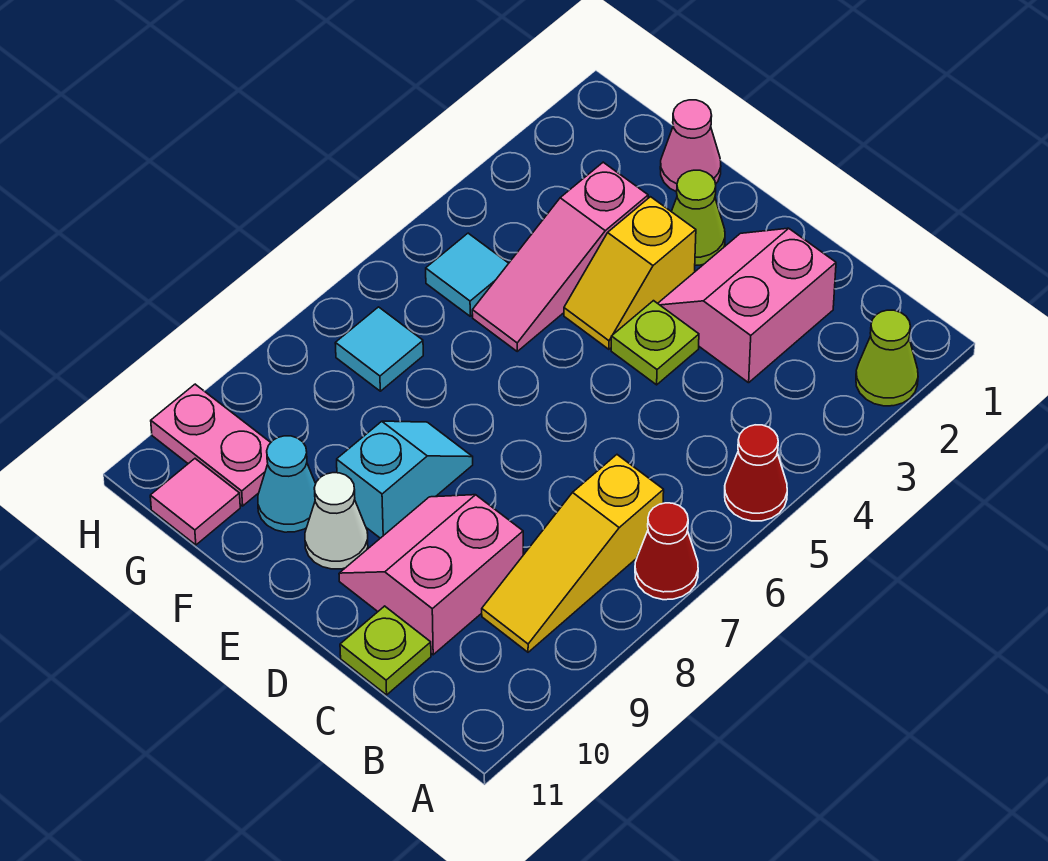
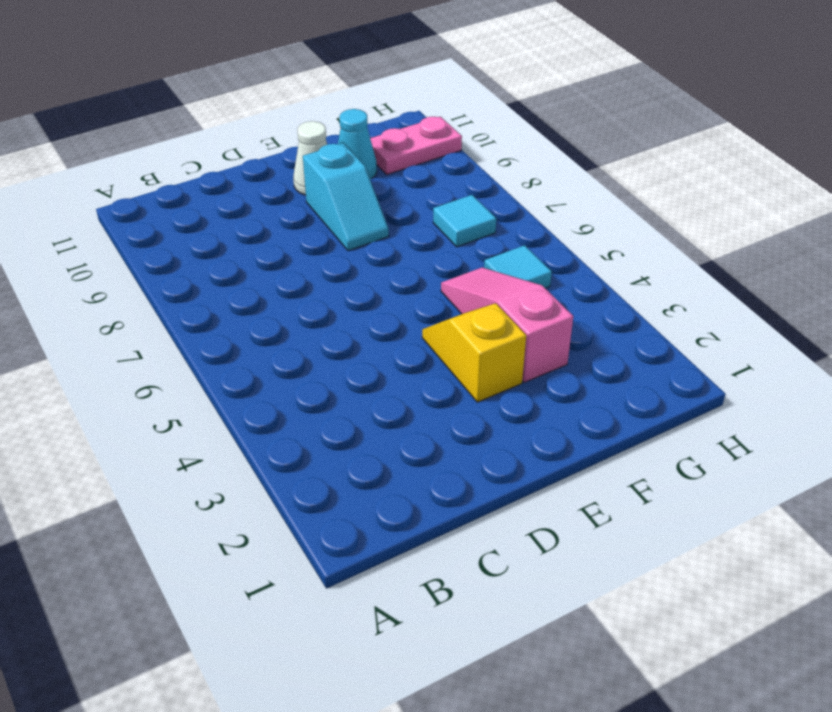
none -> lime 1x1 cone [856,310,918,406]
none -> red 1x1 cone [725,425,787,521]
none -> red 1x1 cone [635,503,698,600]

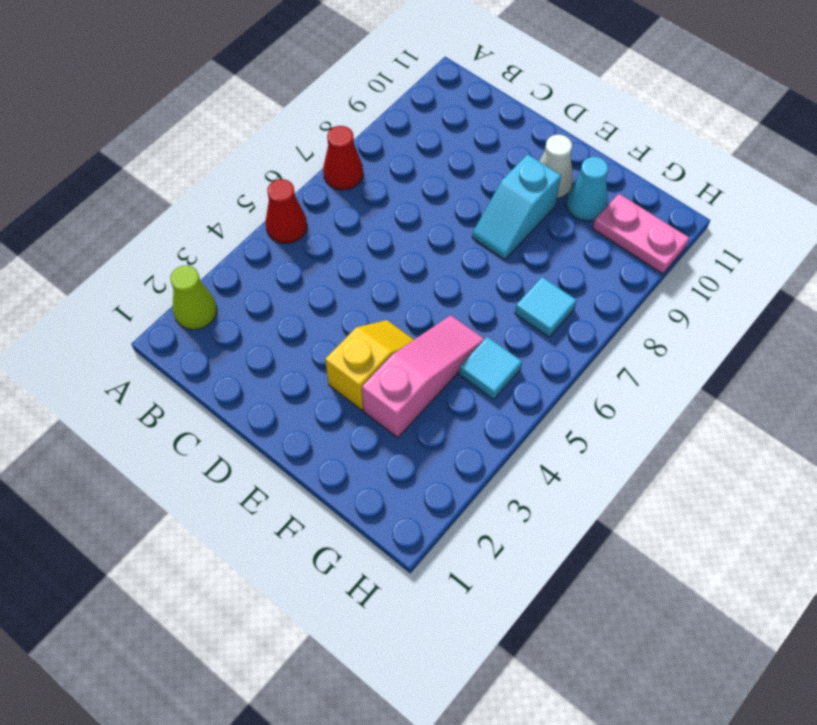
none -> yellow 1x3 slope [482,455,664,652]
none -> pink 2x2 slope [658,228,836,383]
none -> pink 2x2 slope [339,495,523,655]

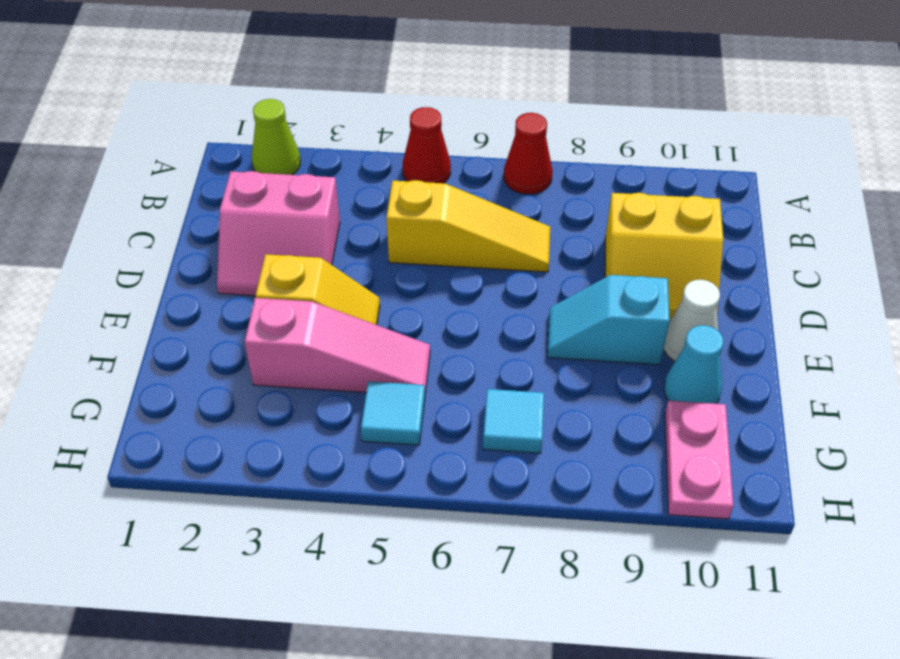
yellow 1x3 slope [386,180,550,272] -> yellow 1x3 slope moved to [482,455,664,652]
yellow 2x2 slope [605,193,723,320] -> pink 2x2 slope [339,495,523,655]
none -> lime 1x1 plate [340,606,431,695]
none -> lime 1x1 plate [611,301,699,385]
none -> lime 1x1 cone [671,170,725,265]

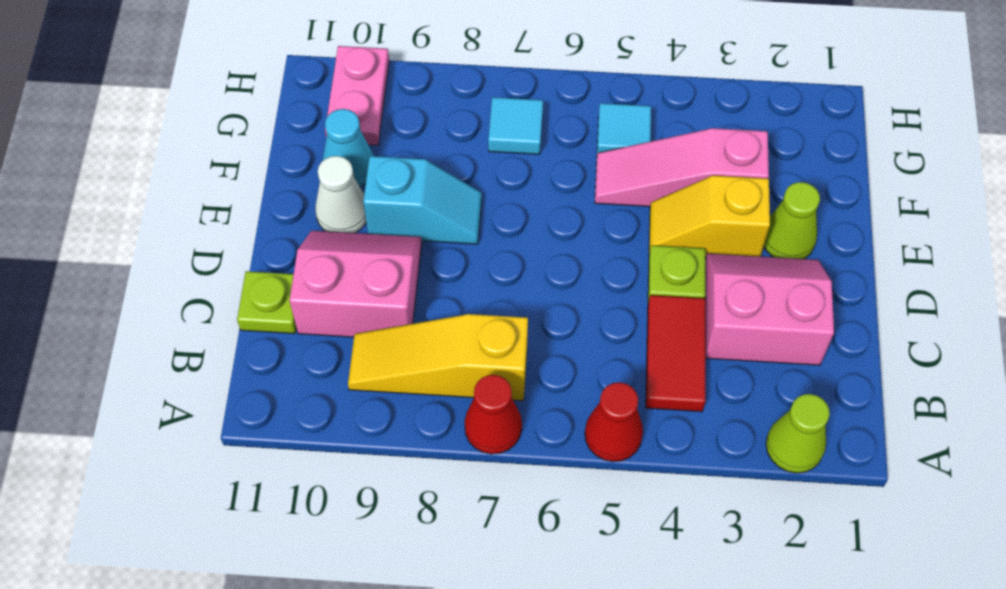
red 1x2 tile [646,295,705,412] -> none
none -> pink 1x1 cone [660,100,721,192]
none -> pink 1x1 tile [150,459,240,545]

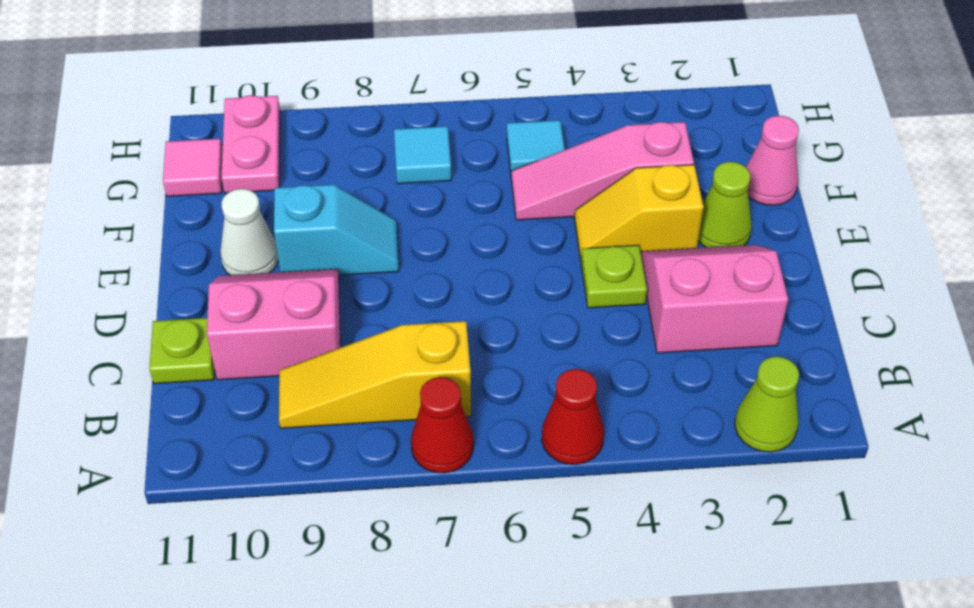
none -> cyan 1x1 cone [258,436,316,532]

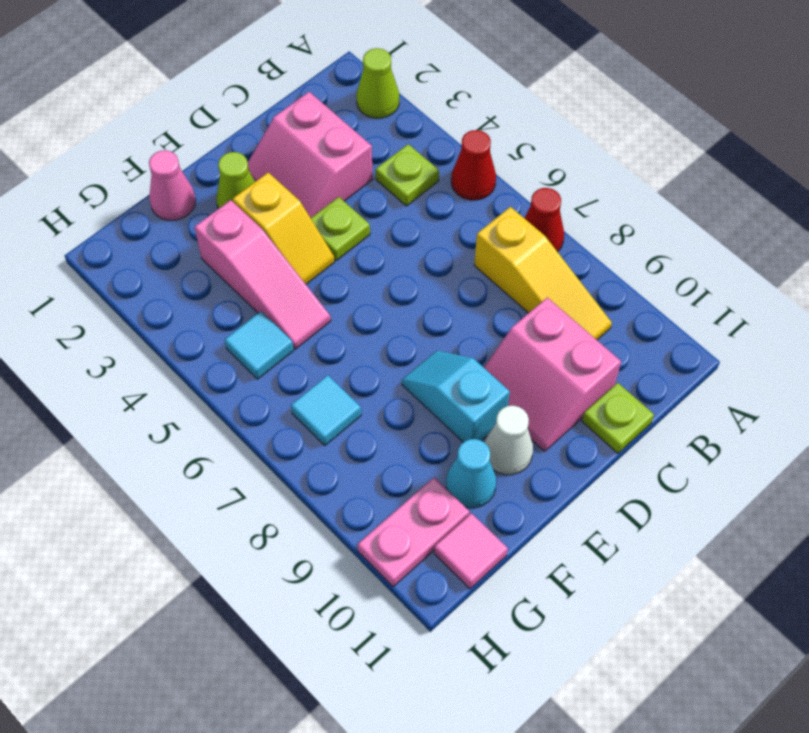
lime 1x1 plate [376,144,439,206] -> none

